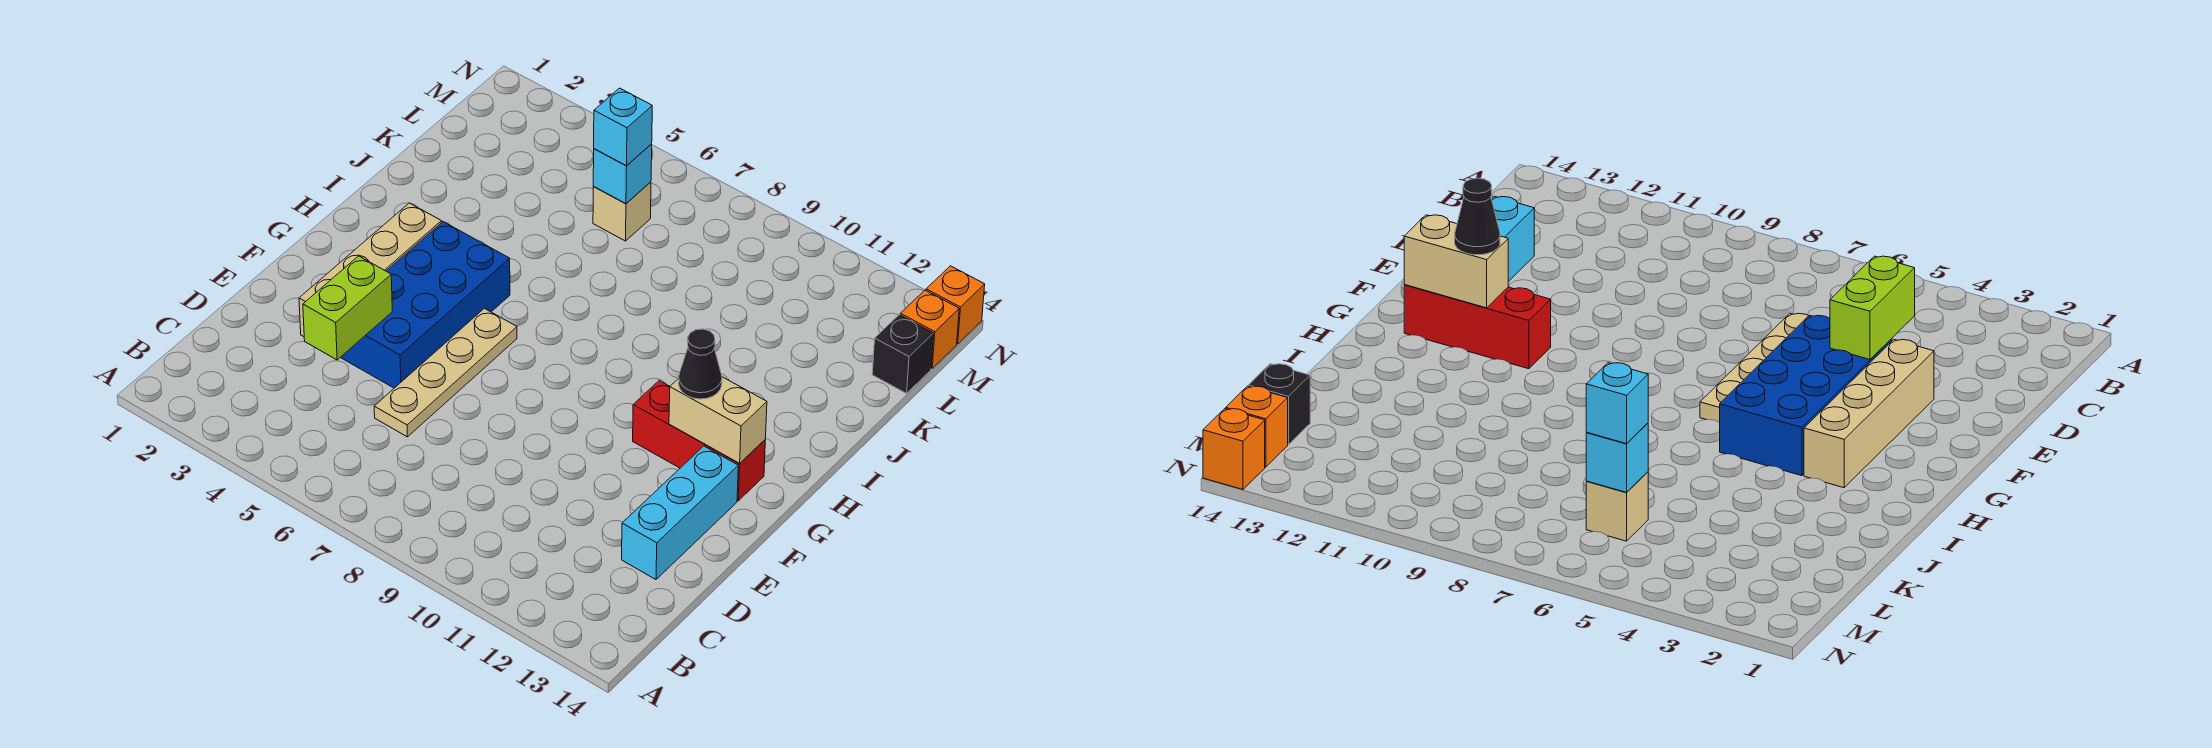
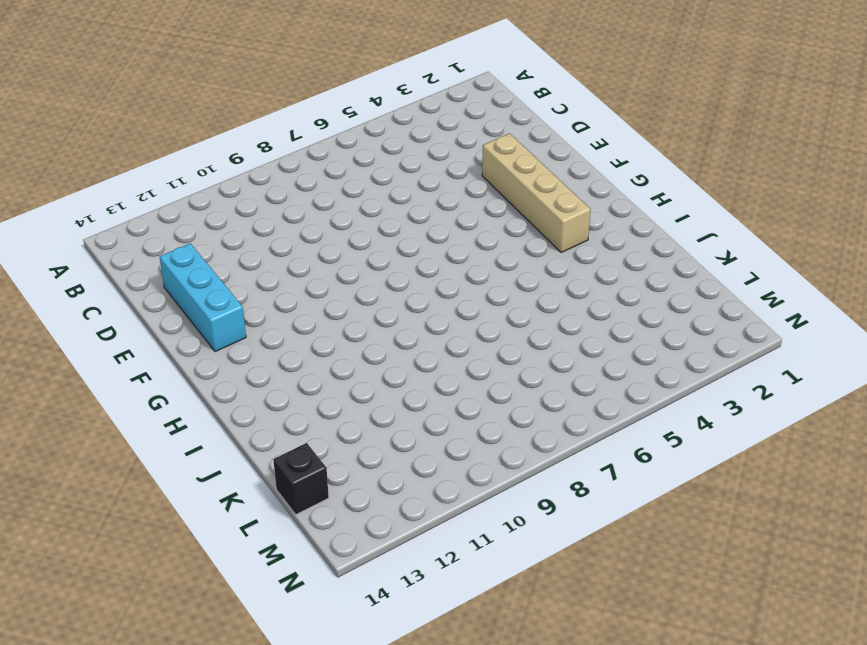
none -> tan 1x4 plate [374,308,517,437]
none -> blue 2x4 brick [340,222,510,388]
none -> red 1x3 brick [633,381,765,501]

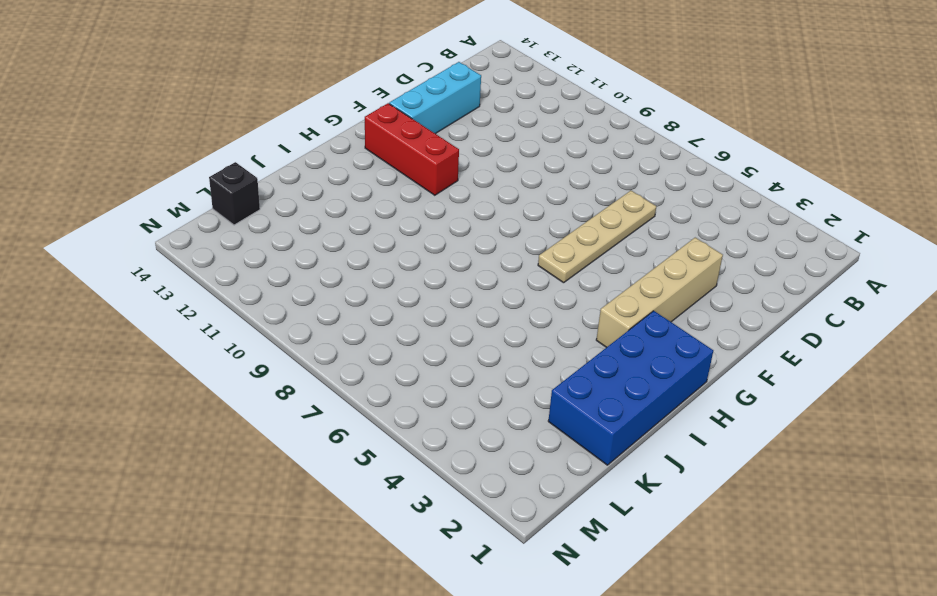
blue 2x4 brick [548,311,713,465] -> blue 2x4 brick moved to [340,222,510,388]
none -> tan 1x1 brick [593,182,651,241]
none -> orange 1x1 brick [900,290,959,368]
none -> orange 1x1 brick [926,266,985,344]

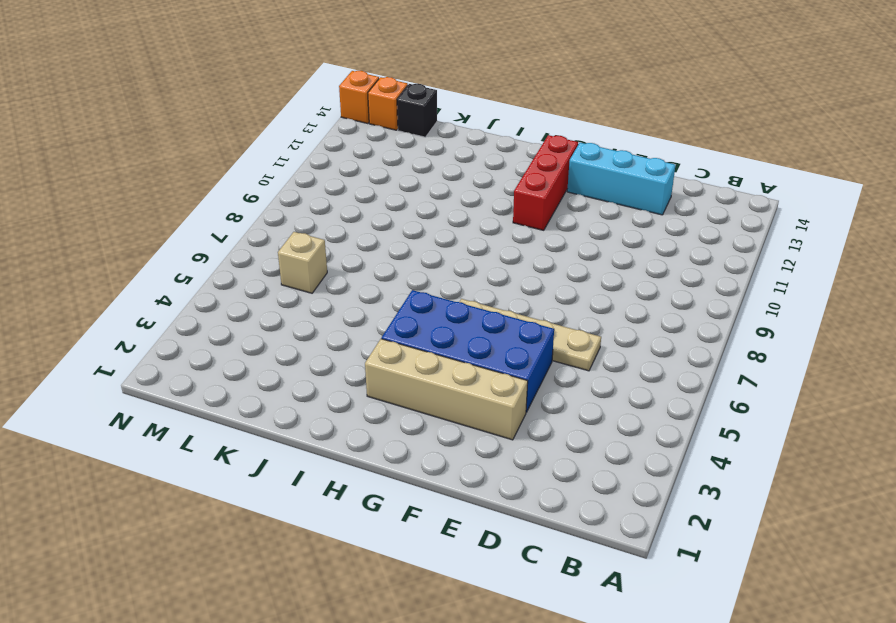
none -> lime 1x2 brick [303,256,392,360]
none -> tan 1x2 brick [669,377,767,463]
none -> cyan 1x1 brick [593,144,652,204]

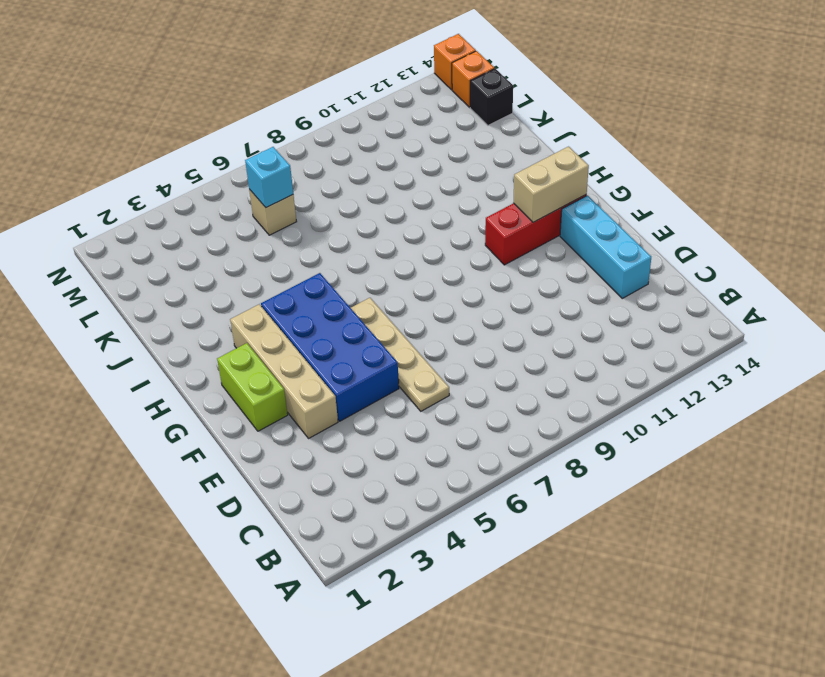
lime 1x2 brick [217,343,288,431] -> lime 1x2 brick moved to [303,256,392,360]
none -> black 1x1 cone [679,329,722,399]
none -> cyan 1x1 brick [594,88,652,166]

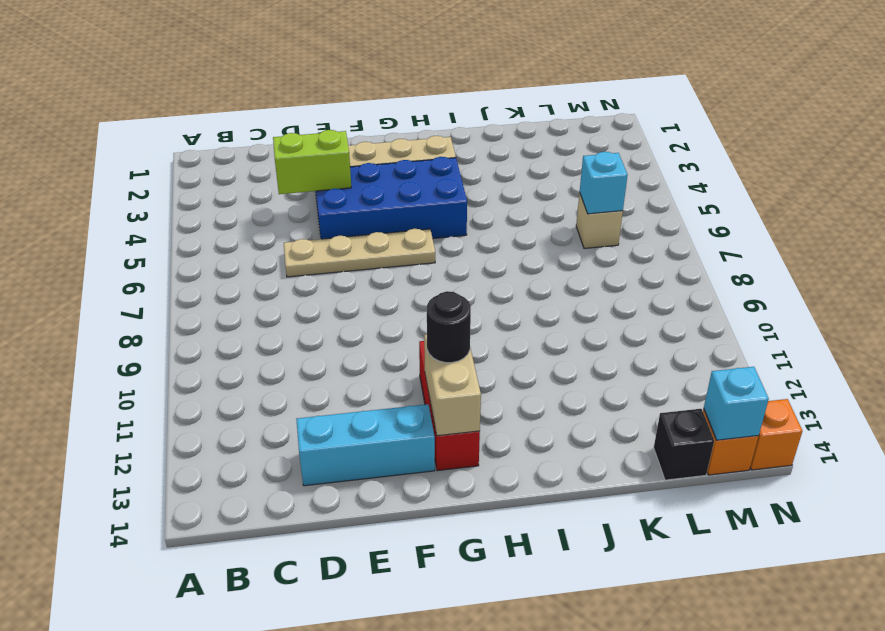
black 1x1 round brick [427,291,471,363] -> black 1x1 cone [679,329,722,399]
cyan 1x1 brick [704,367,769,440] -> cyan 1x1 brick moved to [594,88,652,166]

